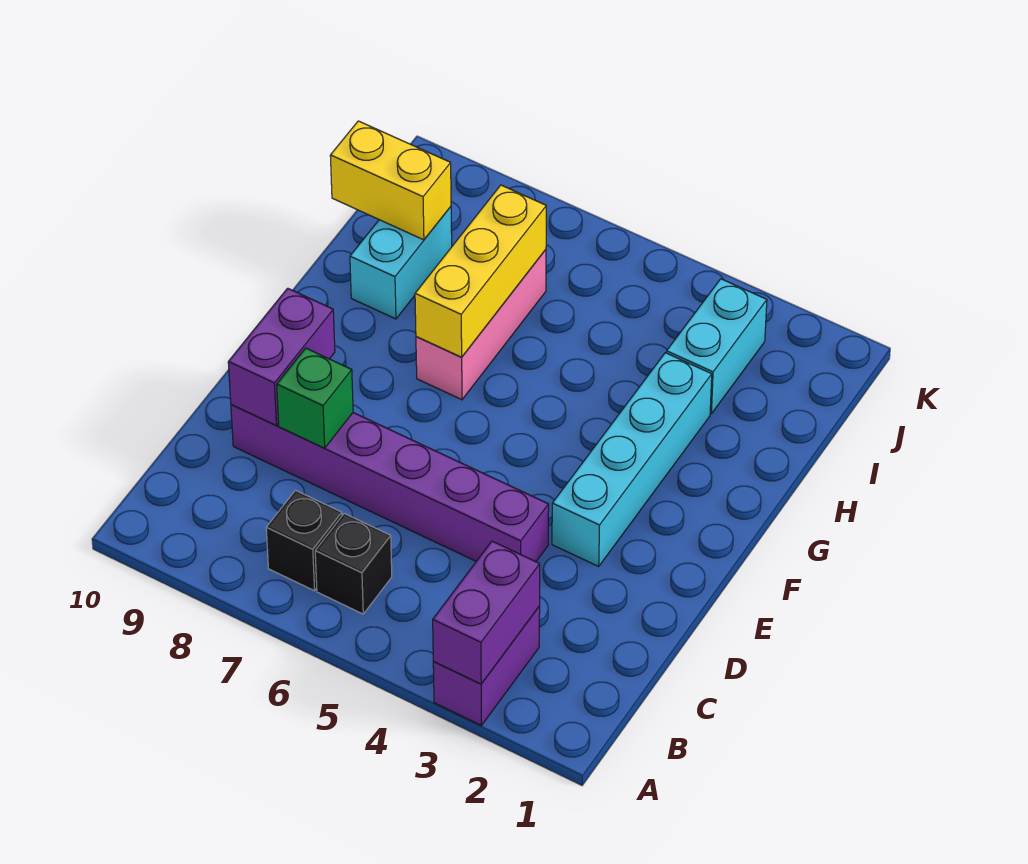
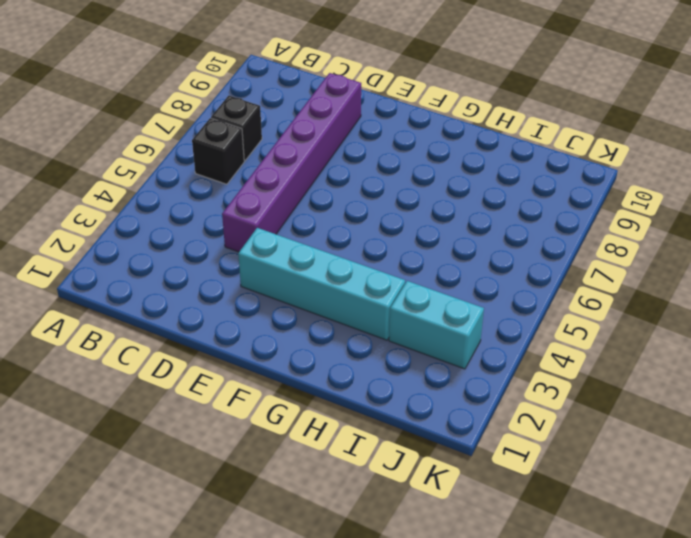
none -> purple 1x2 brick [433,606,540,725]
none -> pink 1x3 brick [416,250,546,400]
none -> cyan 1x2 brick [350,207,452,319]

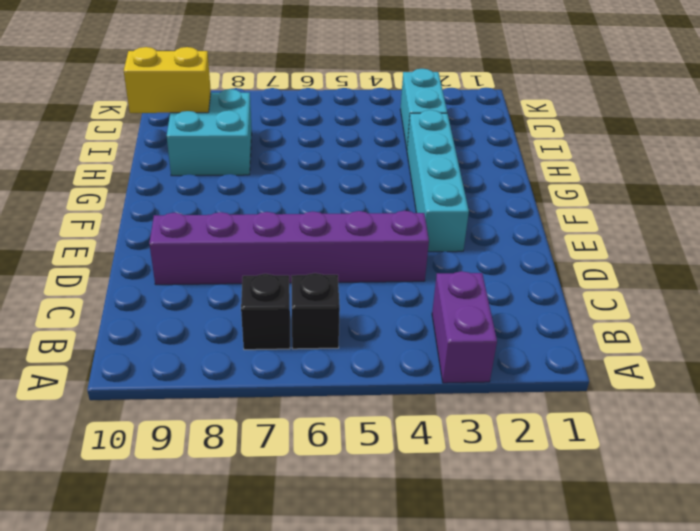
cyan 2x2 brick [167,89,252,176] -> cyan 1x2 brick [350,207,452,319]
none -> pink 1x3 brick [416,250,546,400]
none -> purple 1x2 brick [433,541,540,684]
none -> green 1x1 brick [277,348,353,448]

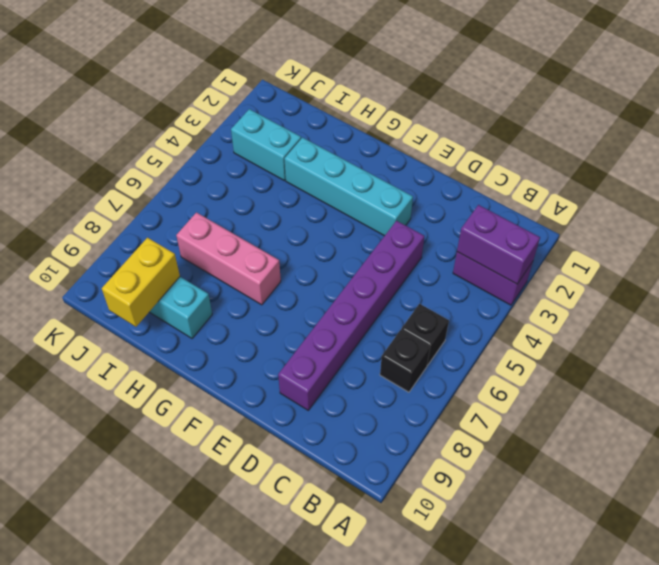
none -> green 1x1 brick [277,348,353,448]
none -> purple 1x2 brick [228,288,335,425]
none -> yellow 1x3 brick [415,185,546,357]

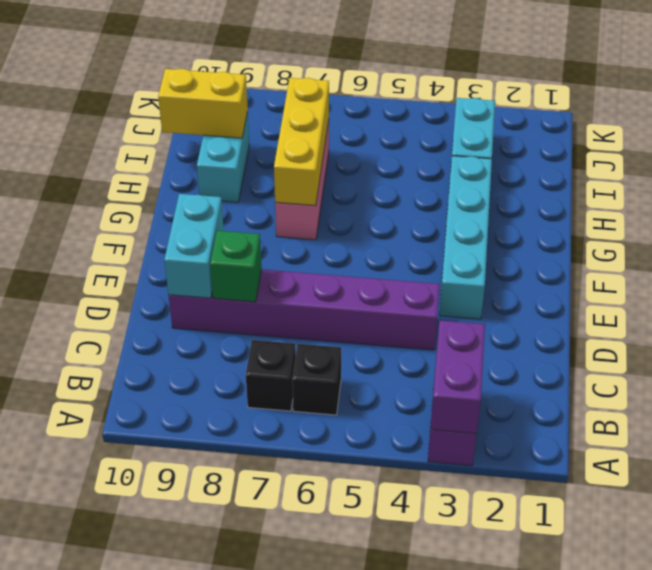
cyan 1x2 brick [164,194,224,298] -> purple 1x2 brick [228,288,335,425]

